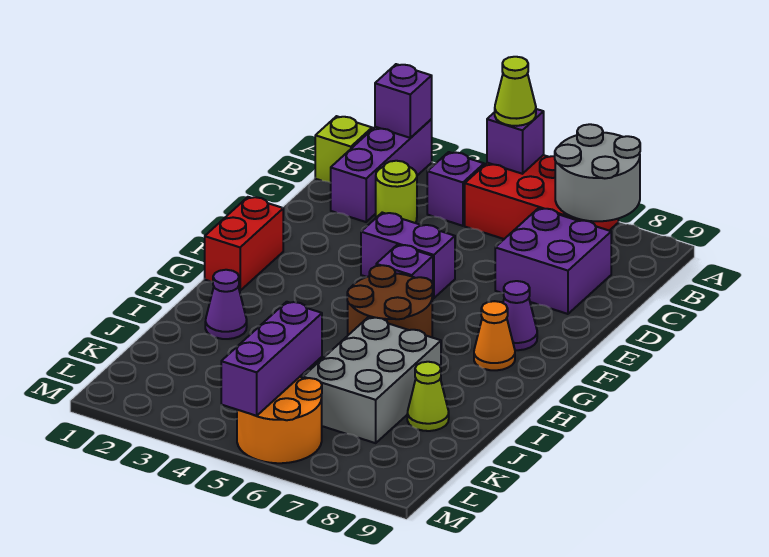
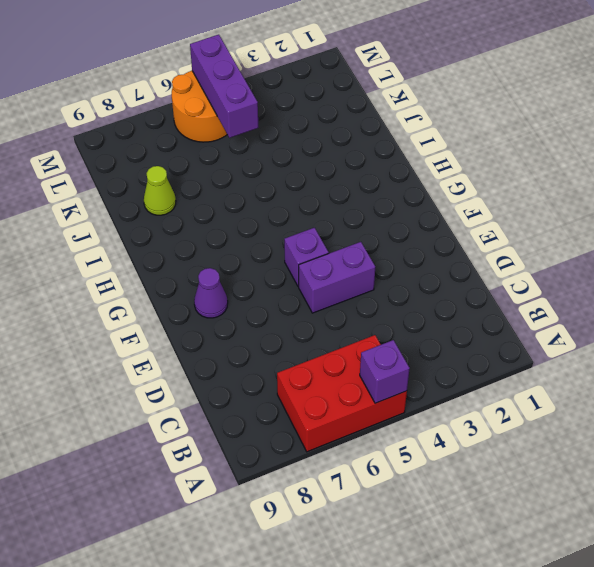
none -> purple 1x3 brick [331,120,432,222]
none -> lime 1x1 brick [315,116,372,183]
none -> purple 1x1 brick [427,152,484,226]

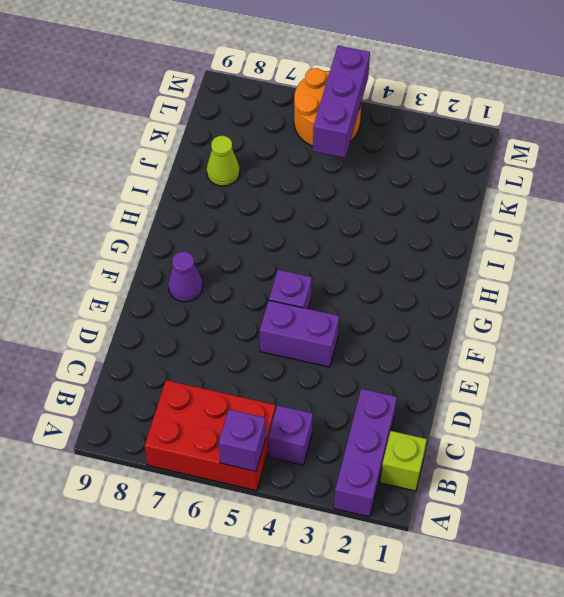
none -> lime 1x1 round brick [376,161,417,223]
none -> purple 2x2 brick [495,208,611,314]
none -> red 1x2 brick [205,197,283,291]

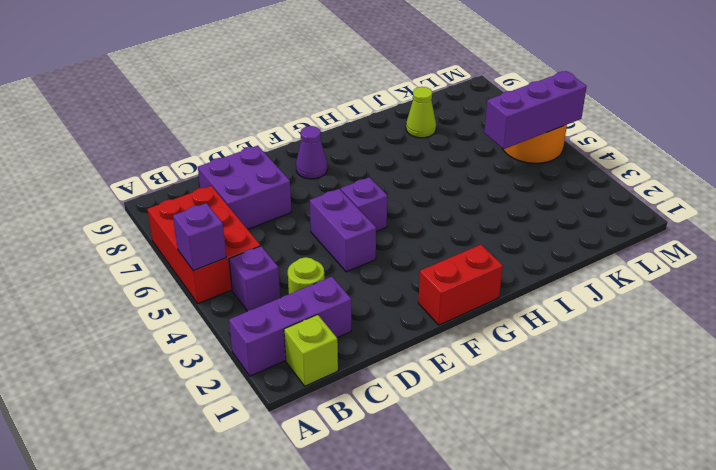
none -> brown 2x2 round brick [347,265,433,337]
none -> orange 1x1 cone [474,301,515,370]
none -> purple 1x1 cone [205,270,247,339]

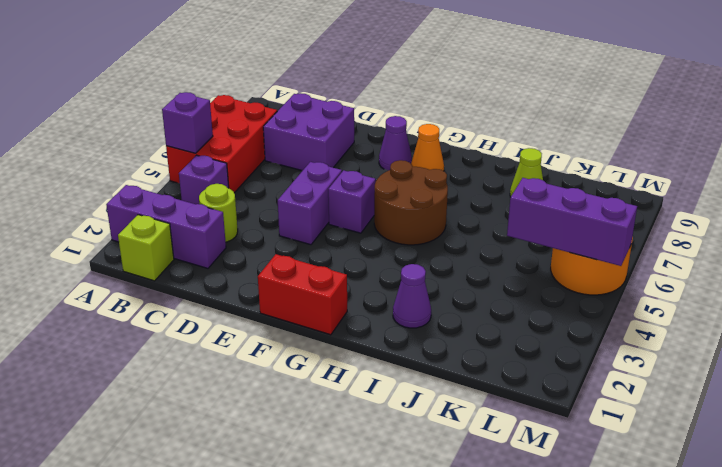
none -> grey 2x3 brick [303,317,441,443]
none -> purple 1x1 brick [375,64,432,138]
none -> grey 2x2 round brick [555,124,640,221]

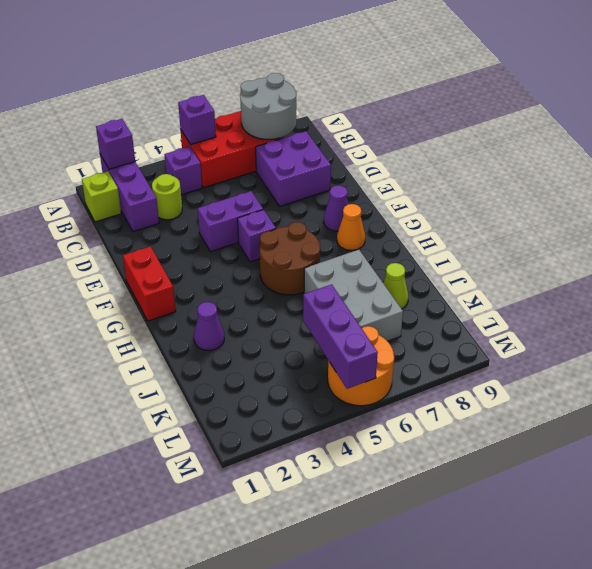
none -> lime 1x1 cone [495,57,536,126]

